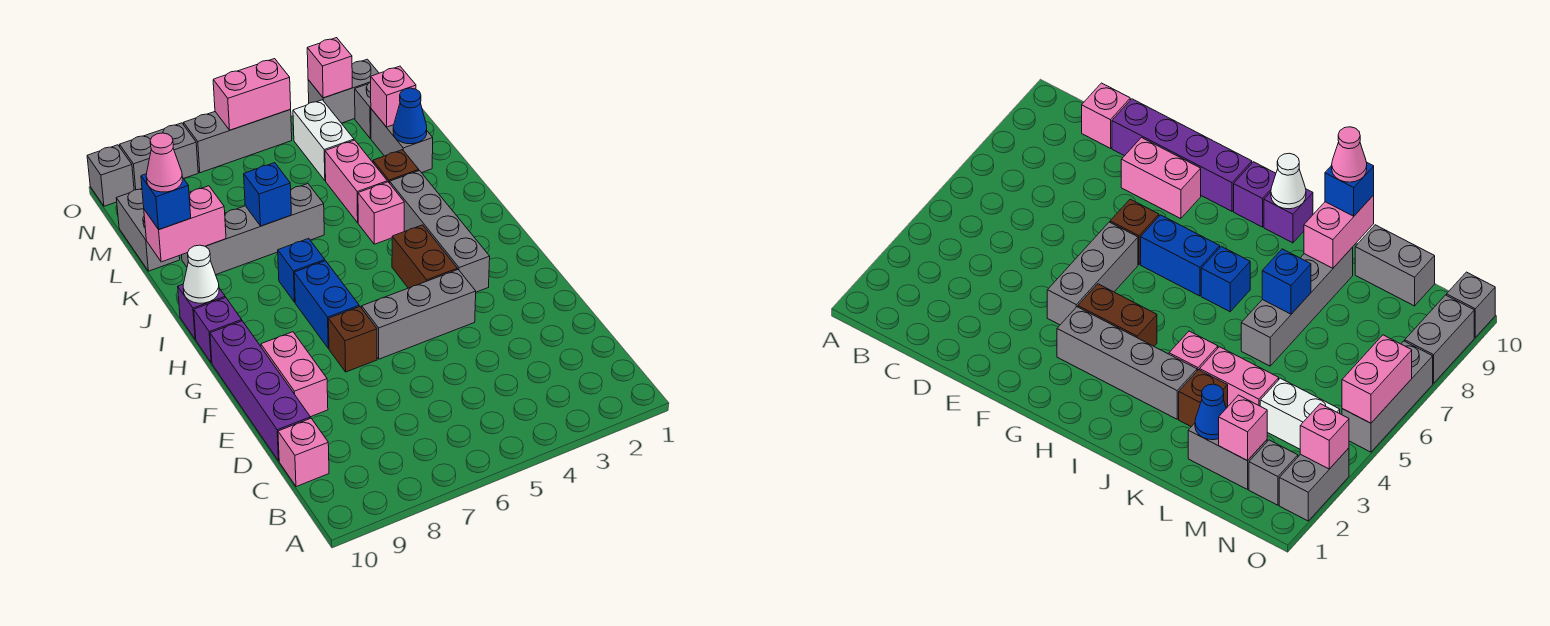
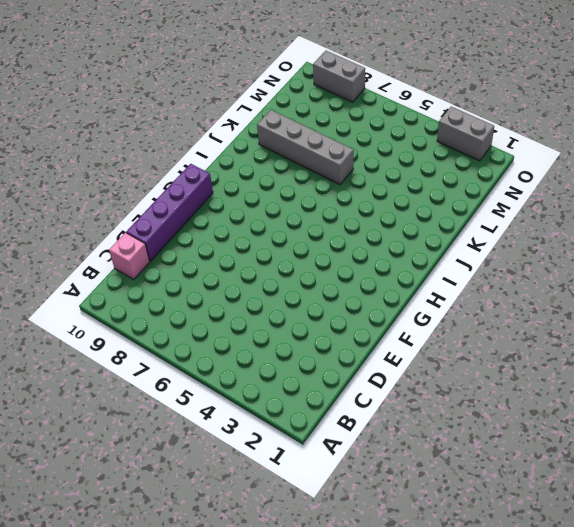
none -> pink 1x2 brick [261,332,328,417]
none -> grey 1x3 brick [362,270,476,359]
none -> brown 1x1 brick [328,307,377,372]
none -> grey 1x4 brick [390,171,490,292]

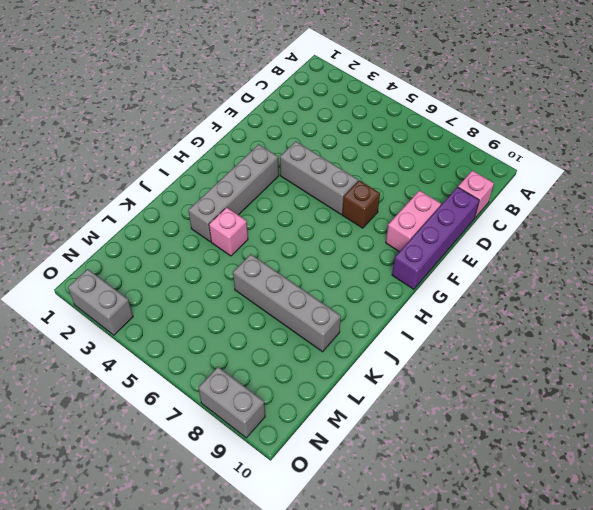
none -> brown 1x2 brick [392,225,458,288]
none -> blue 1x2 brick [294,261,359,348]
none -> purple 1x1 brick [194,297,242,363]
none -> blue 1x1 brick [278,238,325,302]

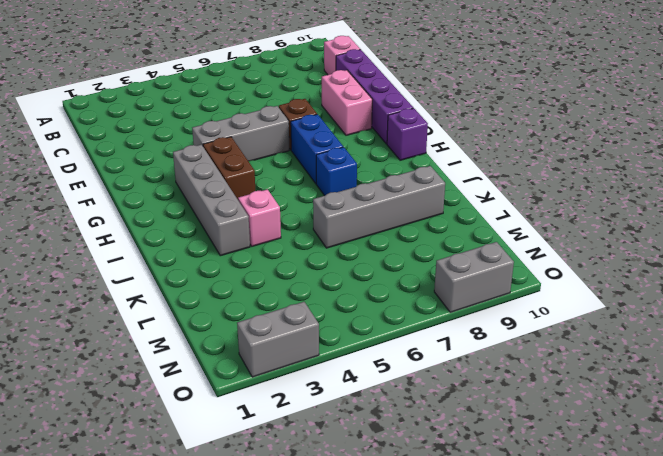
none -> purple 1x1 brick [178,284,225,339]
none -> brown 1x1 brick [373,150,419,183]
none -> pink 1x2 brick [325,140,387,223]
none -> grey 1x2 brick [371,109,433,173]

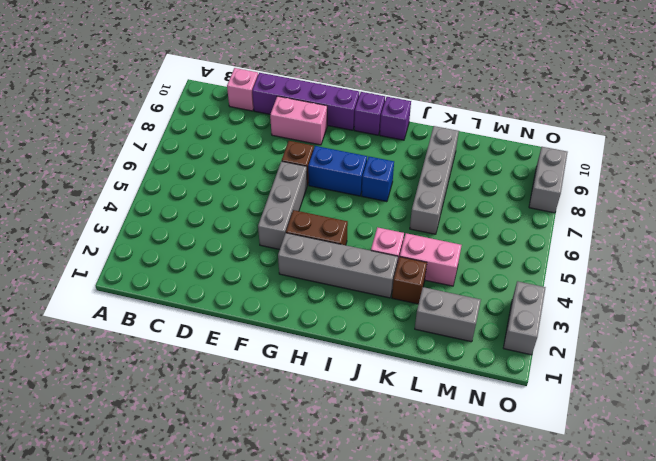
none -> grey 1x2 brick [116,189,180,271]
none -> white 1x2 brick [293,100,354,181]
none -> grey 1x1 brick [355,82,371,138]
none -> grey 1x3 brick [184,110,292,173]

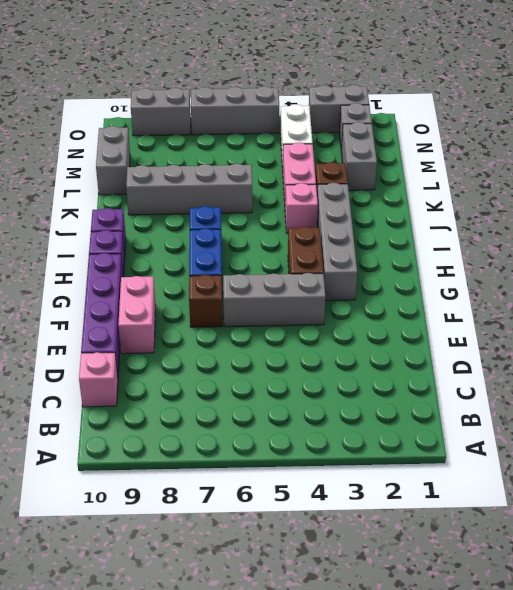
none -> grey 1x1 brick [87,145,134,206]
none -> white 1x1 cone [183,245,219,303]
none -> blue 1x1 brick [244,163,291,226]
none -> pink 1x2 brick [144,186,226,262]

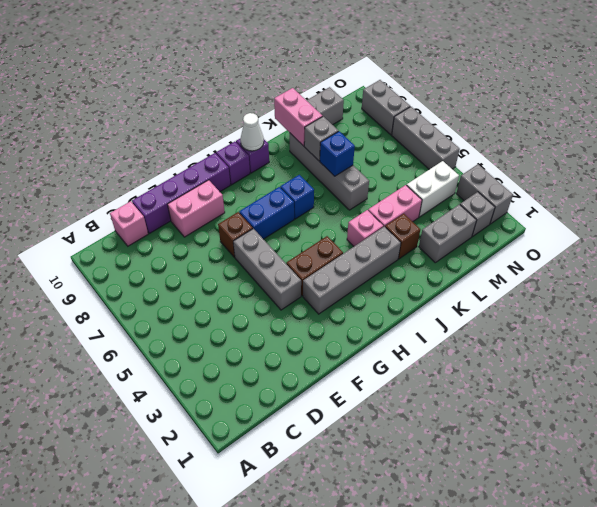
grey 1x1 brick [304,116,338,161] -> grey 1x1 brick moved to [87,145,134,206]
none -> blue 1x1 cone [393,88,427,144]
none -> pink 1x1 brick [371,66,416,127]
none -> pink 1x1 brick [307,38,352,98]
none -> pink 1x2 brick [213,59,291,130]

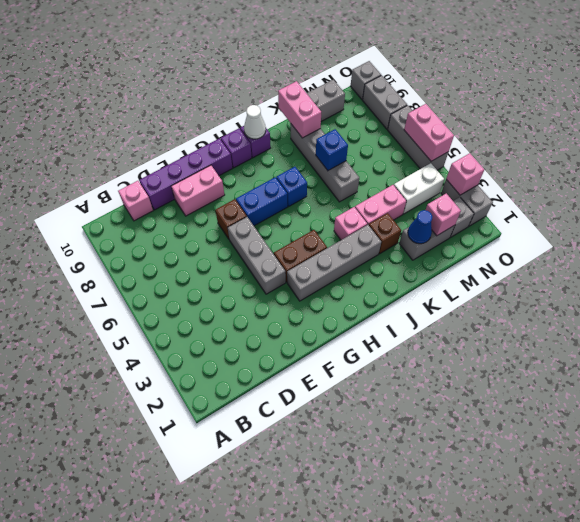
none -> blue 1x1 brick [141,174,191,229]
none -> pink 1x1 cone [146,133,182,192]

